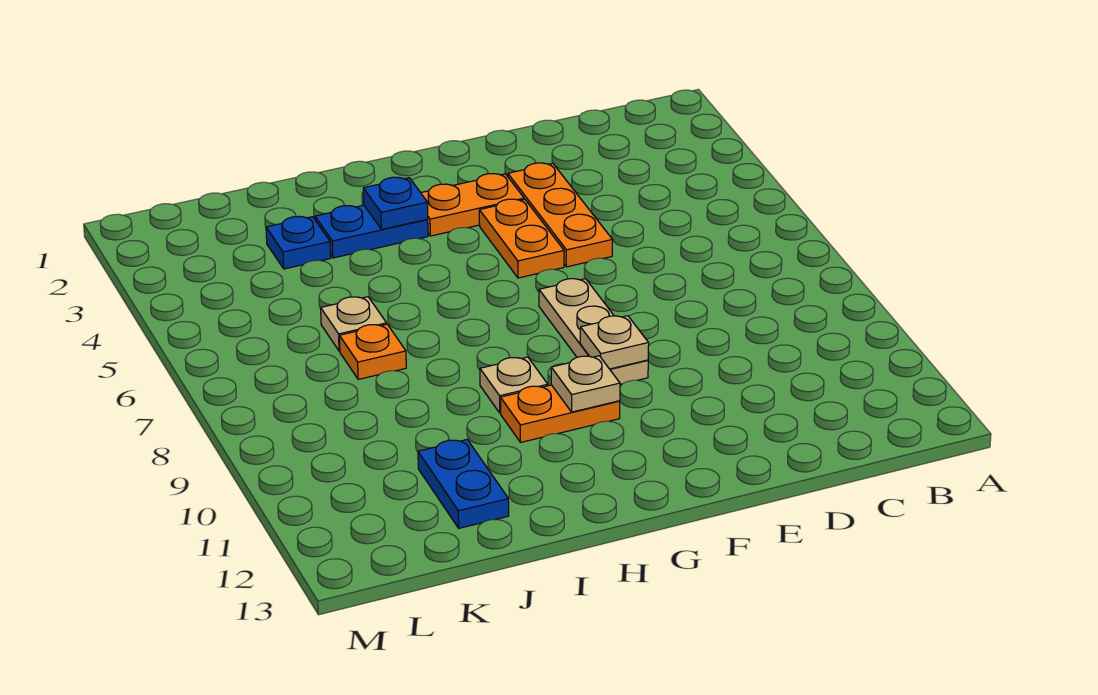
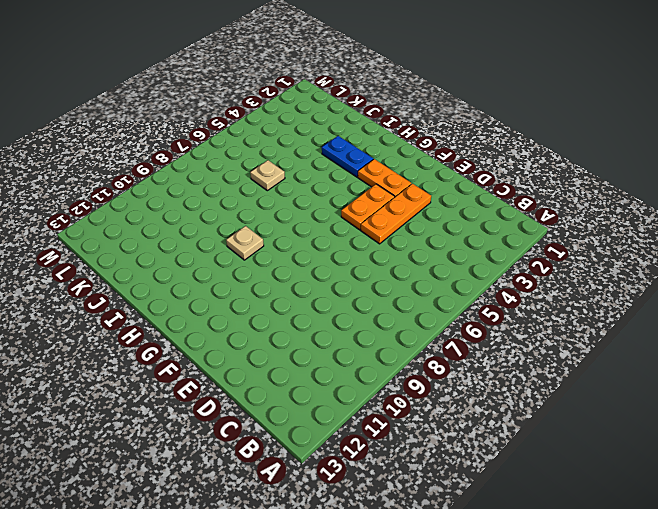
none -> tan 1x3 plate [539,279,648,384]
none -> orange 1x2 plate [501,385,620,442]
none -> blue 1x1 plate [266,216,331,269]

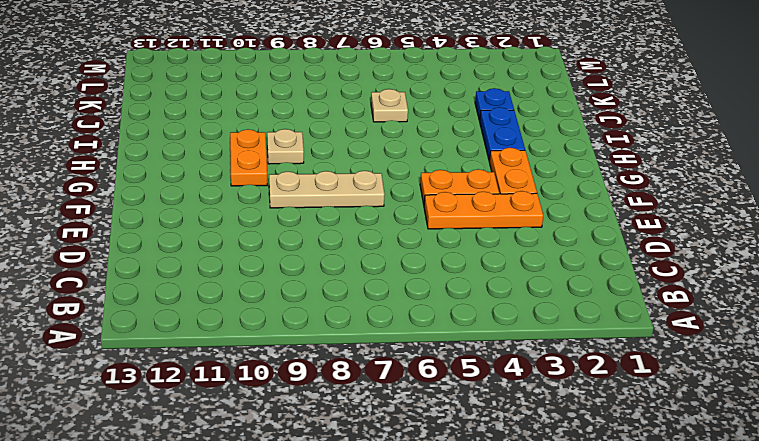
none -> orange 1x1 plate [339,324,406,379]
none -> blue 1x2 plate [418,440,509,528]
none -> tan 1x1 plate [580,316,649,369]

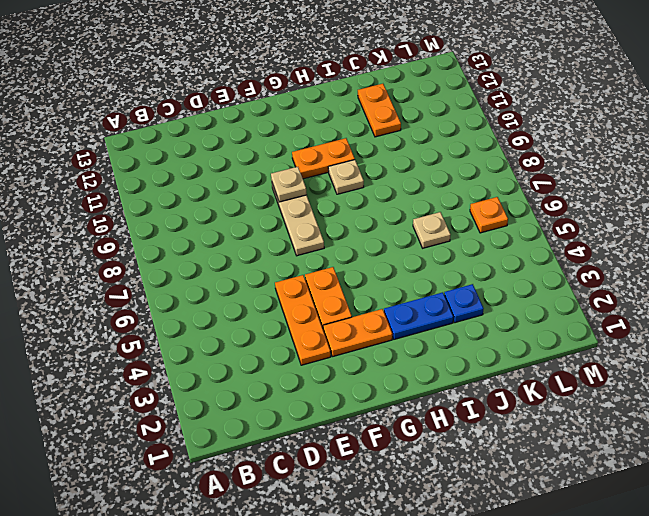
orange 1x2 plate [358,84,401,137] -> blue 1x2 plate [418,440,509,528]
orange 1x1 plate [470,197,508,233] -> orange 1x1 plate moved to [339,324,406,379]
none -> tan 1x1 plate [551,356,620,412]
none -> blue 1x1 plate [363,177,428,229]

